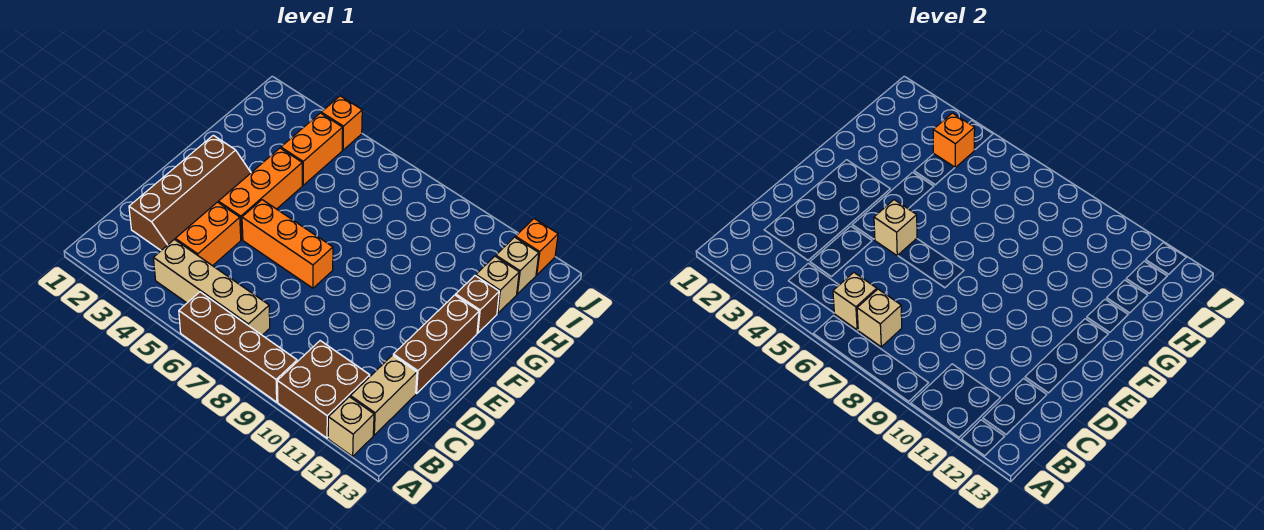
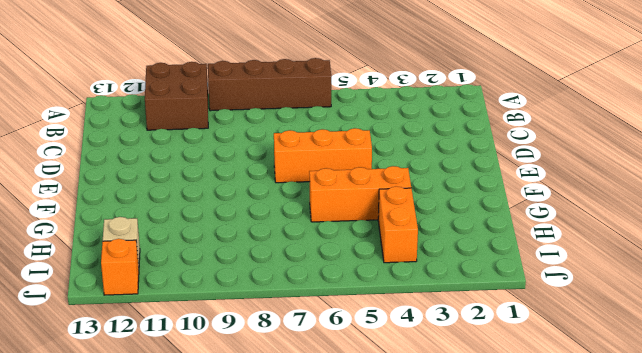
orange 1x3 brick [309,166,411,222] -> orange 1x3 brick turned to [218,148,302,240]
none -> tan 1x1 brick [328,397,374,456]
none -> tan 1x4 brick [154,239,270,335]
none -> tan 1x2 brick [350,355,417,435]

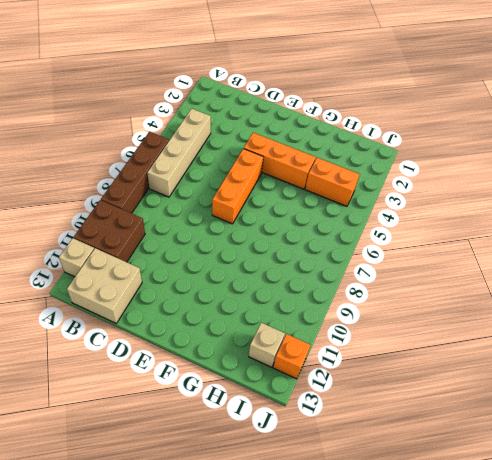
tan 2x2 brick [67,248,142,323] -> tan 1x2 brick [350,355,417,435]
none -> brown 2x4 slope [129,135,251,250]
none -> orange 1x2 brick [175,202,241,266]
none -> brown 1x3 brick [393,295,479,393]

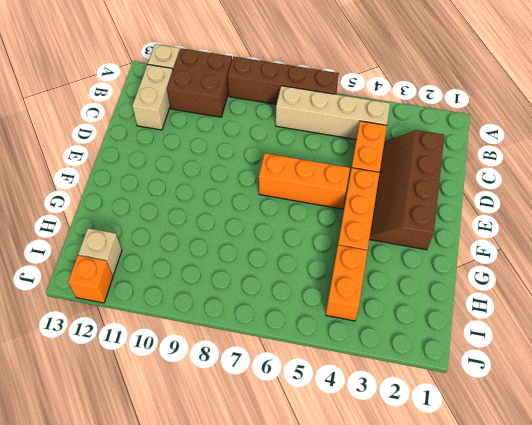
none -> brown 1x3 brick [393,295,479,393]
none -> brown 1x1 brick [456,276,499,333]
none -> tan 1x1 brick [476,256,519,313]

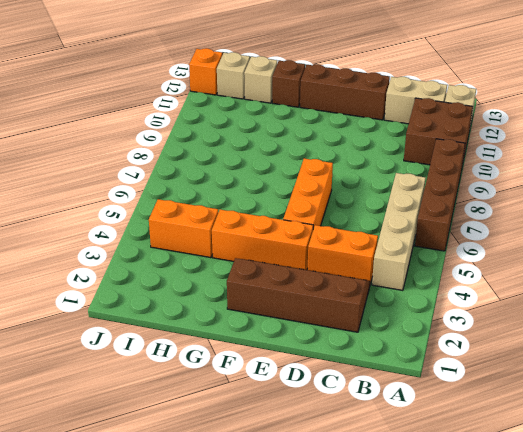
none -> orange 1x1 brick [321,96,362,150]
none -> tan 1x1 brick [833,272,877,330]
none -> tan 1x1 brick [857,289,902,347]

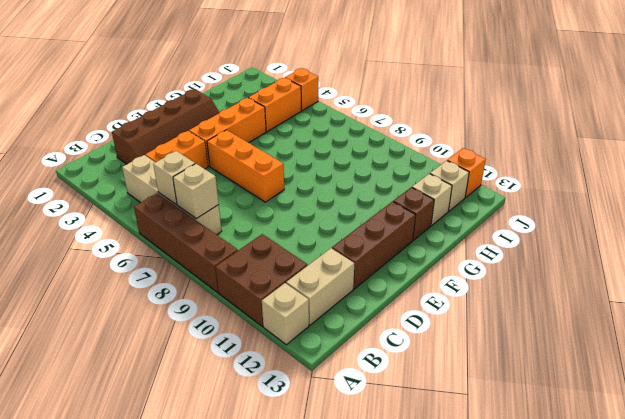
none -> tan 1x1 brick [874,200,917,256]
none -> orange 1x1 brick [933,113,975,167]

